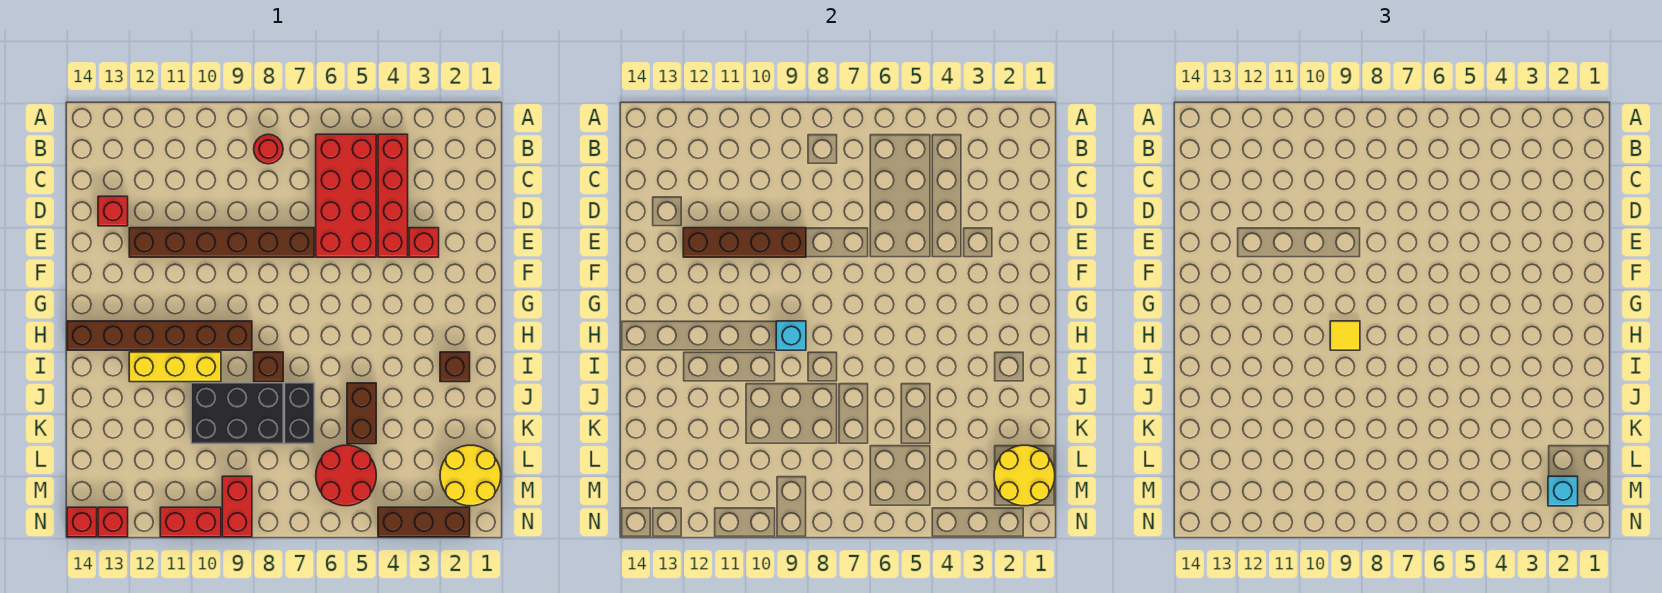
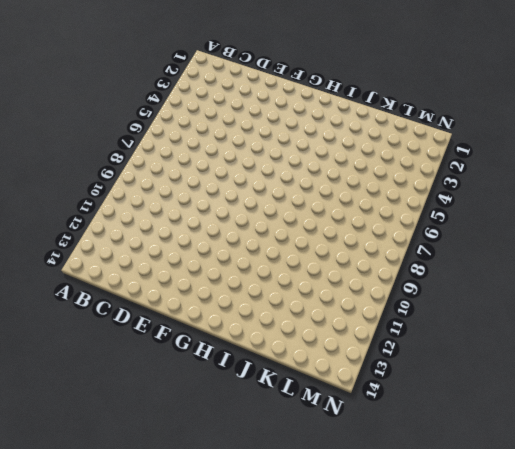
none -> red 1x4 brick [378,134,408,257]
none -> red 2x4 brick [316,134,376,257]
none -> red 1x1 round brick [254,134,283,164]

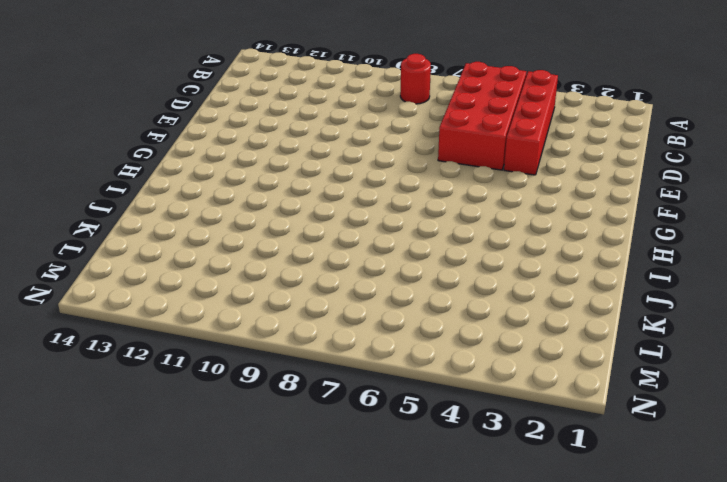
none -> red 1x1 brick [98,196,128,226]
none -> red 1x1 brick [409,228,439,257]
none -> brown 1x6 brick [129,228,314,257]

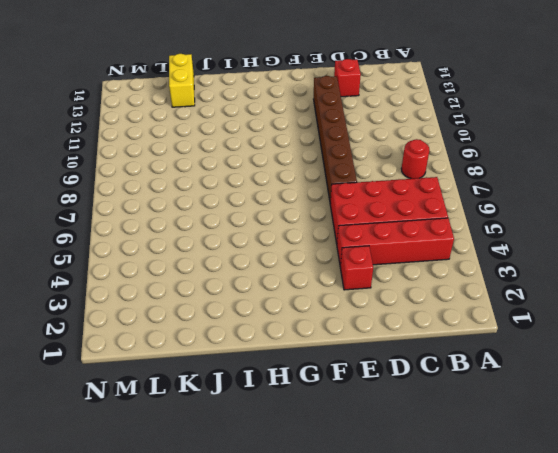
yellow 1x2 brick [169,54,195,107] -> none
none -> brown 1x6 brick [67,321,252,350]
none -> brown 1x1 brick [440,352,470,382]
none -> brown 1x1 brick [254,352,283,382]

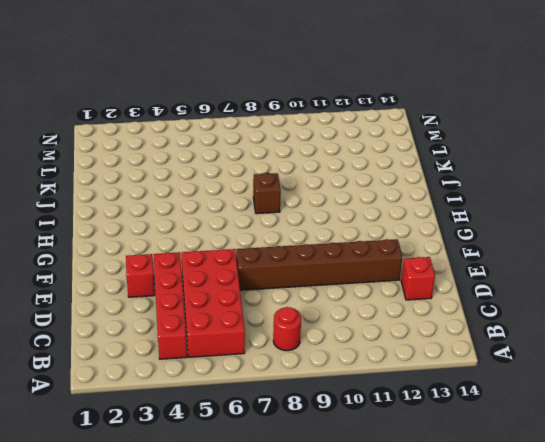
none -> brown 1x6 brick [67,321,252,350]
none -> brown 1x1 brick [440,352,470,382]
none -> yellow 1x3 brick [129,352,221,382]

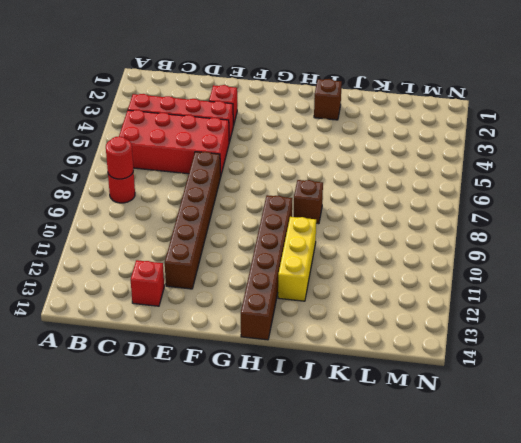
red 1x1 round brick [106,136,133,179] -> none
none -> brown 1x2 brick [347,383,376,444]
none -> black 1x2 brick [285,383,314,444]
none -> black 2x3 brick [191,383,283,444]

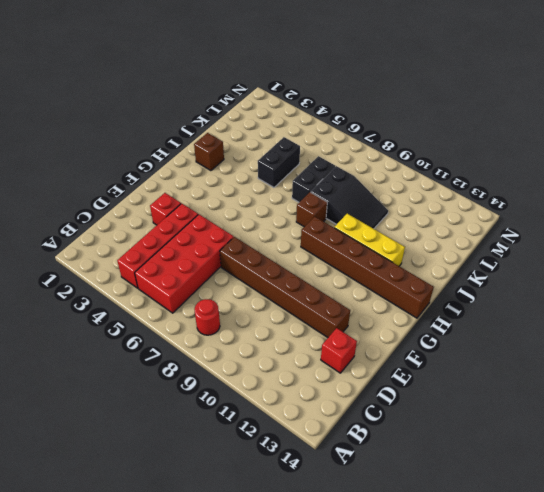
black 1x2 brick [258,137,300,187] -> brown 1x2 brick [347,383,376,444]
black 2x3 slope [311,166,388,229] -> black 2x3 brick [191,383,283,444]
none -> yellow 2x2 round brick [440,445,501,506]
none -> red 2x2 round brick [316,445,376,506]
none -> red 1x2 brick [222,476,252,537]

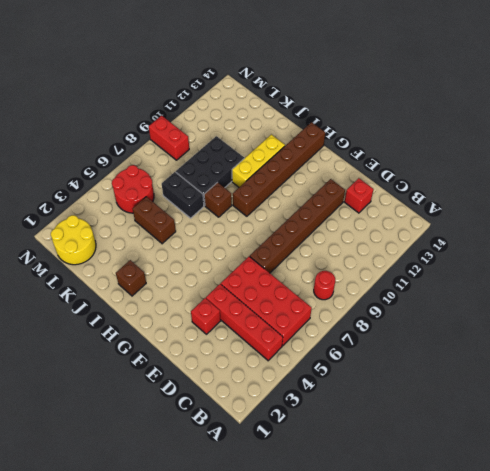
none -> brown 1x3 brick [378,507,470,537]
none -> red 1x2 brick [160,507,221,537]
none -> red 1x1 brick [98,507,128,537]

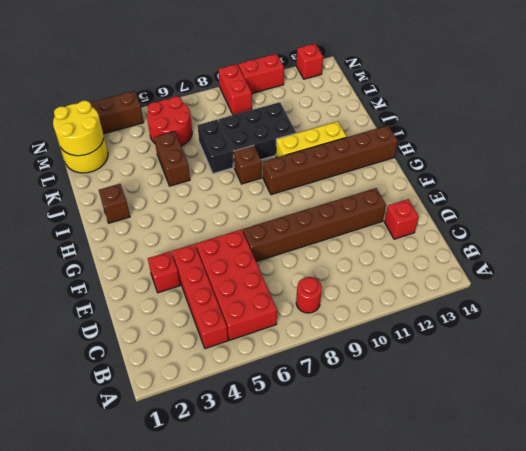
none -> red 1x1 brick [67,507,97,537]
none -> brown 1x4 brick [683,228,806,257]
none -> cyan 1x1 brick [776,321,806,350]

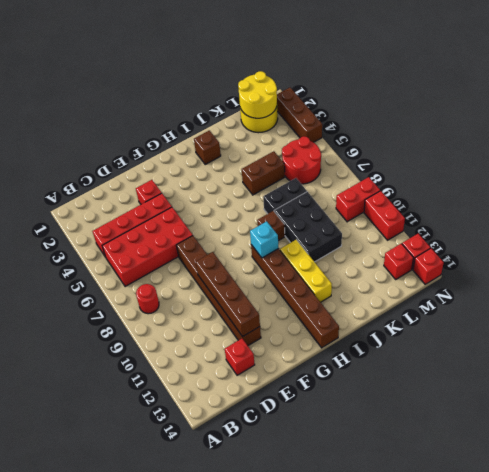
red 1x1 brick [384,244,413,279] -> none
none -> yellow 1x1 tile [1330,321,1360,350]
none -> cyan 1x1 brick [1548,476,1578,506]

